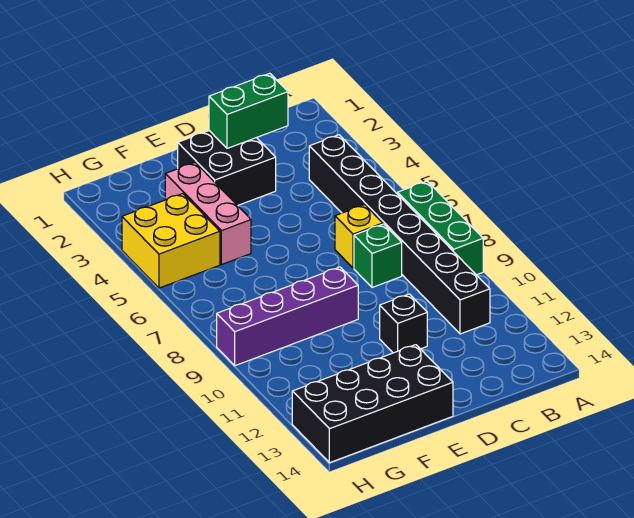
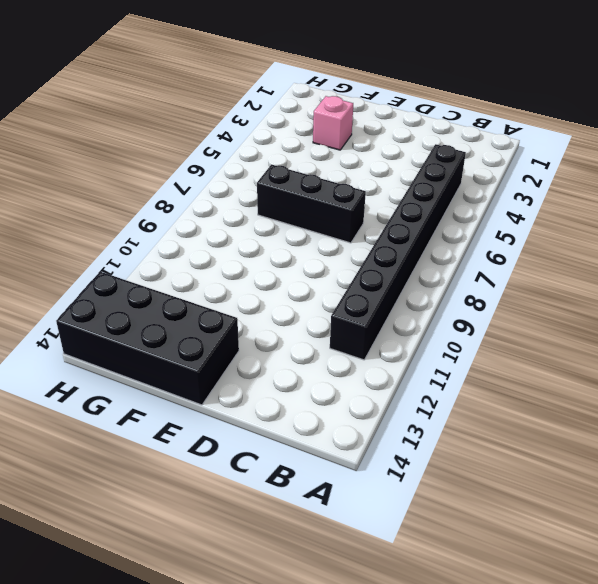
black 1x3 brick [257,165,366,243] -> none
pink 1x1 brick [313,96,353,150] -> pink 1x3 brick [165,163,251,265]
none -> green 1x3 brick [398,181,483,275]
none -> yellow 1x1 brick [335,205,383,268]

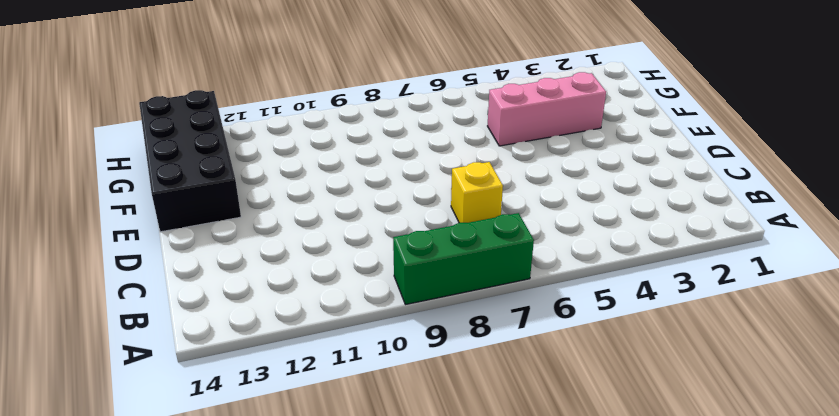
none -> black 1x8 brick [309,135,490,334]
none -> green 1x1 brick [354,224,402,287]

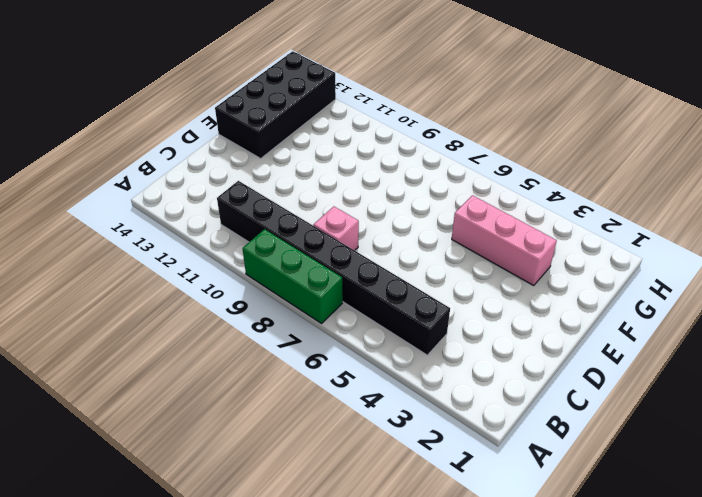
pink 1x1 brick [313,206,359,250] -> green 1x1 brick [354,224,402,287]
none -> yellow 1x1 brick [335,205,383,268]
none -> black 2x2 brick [178,131,276,206]

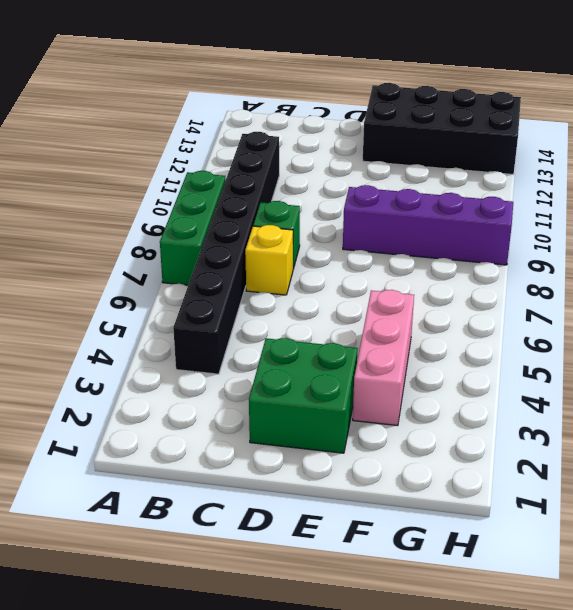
green 2x2 brick [249,338,358,453] -> black 2x2 brick [178,131,276,206]
none -> black 1x1 brick [380,294,427,353]
none -> yellow 2x2 brick [122,194,220,288]

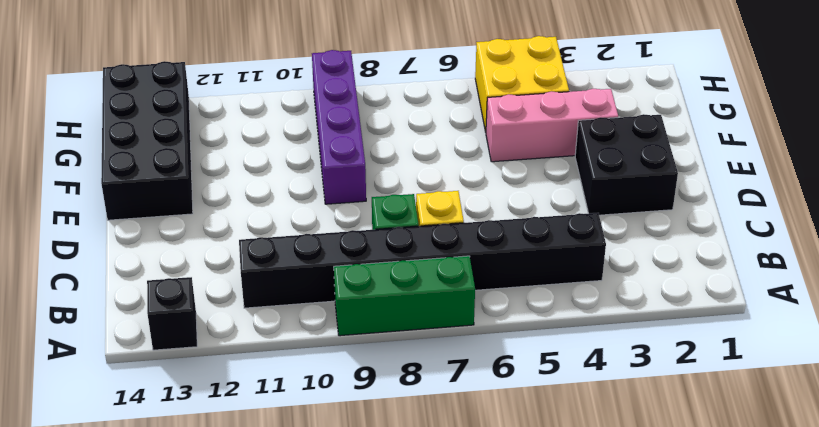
black 1x1 brick [147,277,197,350] -> black 1x1 brick moved to [380,294,427,353]
none -> green 1x2 brick [209,73,288,148]

